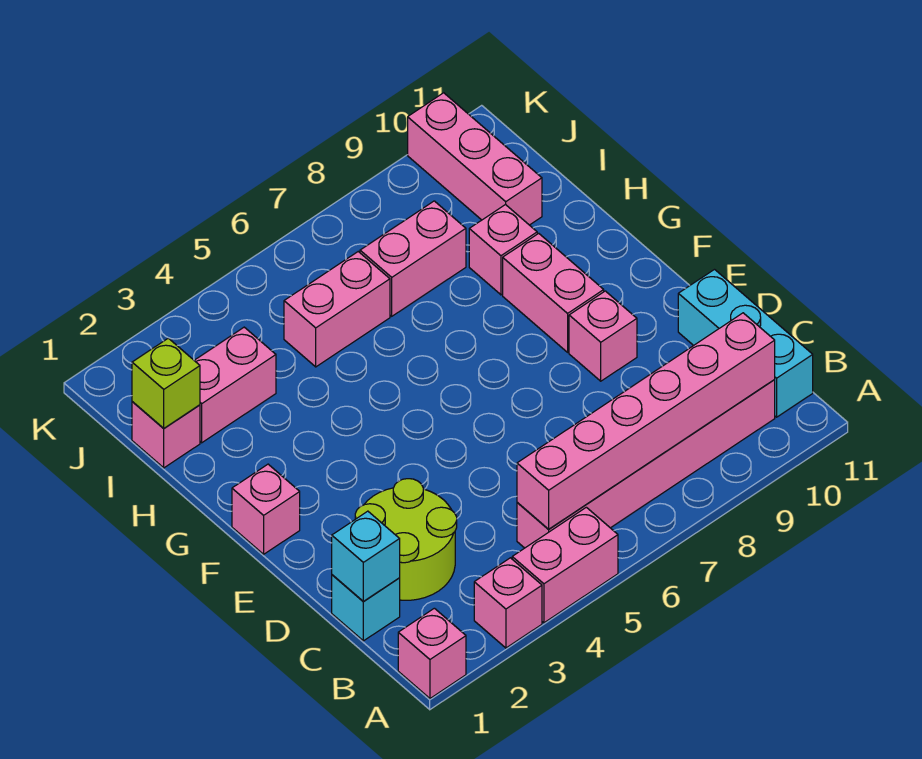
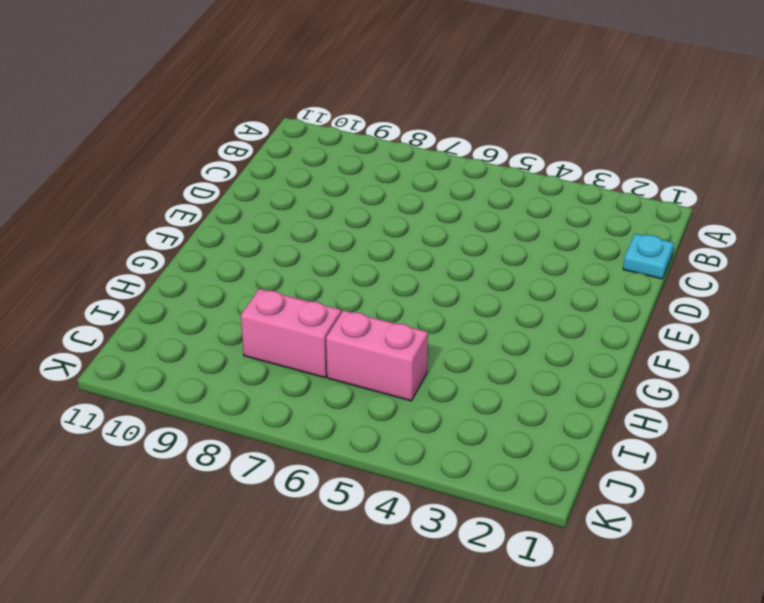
cyan 1x1 plate [623,234,674,279] -> cyan 1x1 brick [332,575,400,641]
none -> pink 1x1 brick [398,608,466,698]
none -> pink 1x1 brick [474,558,542,648]
none -> pink 1x2 brick [512,507,618,623]

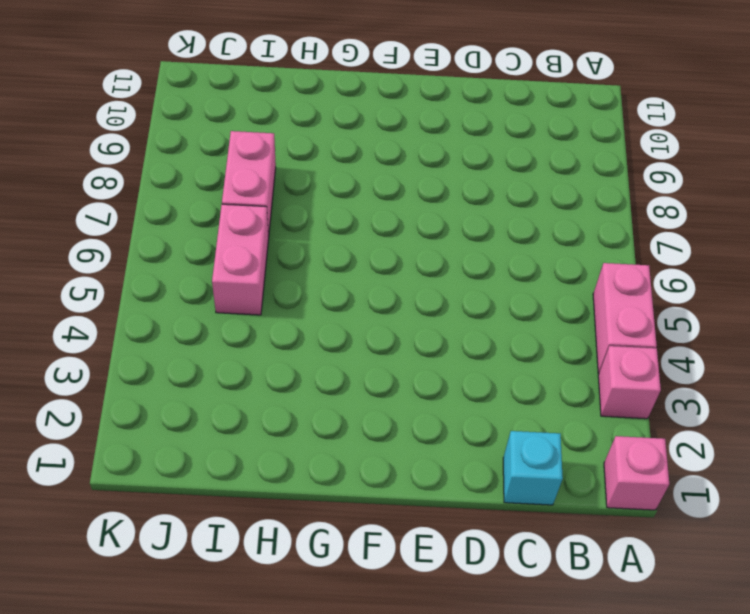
none -> pink 1x6 brick [517,380,775,548]
none -> cyan 1x3 brick [678,270,813,417]
none -> lime 2x2 round brick [355,479,457,600]

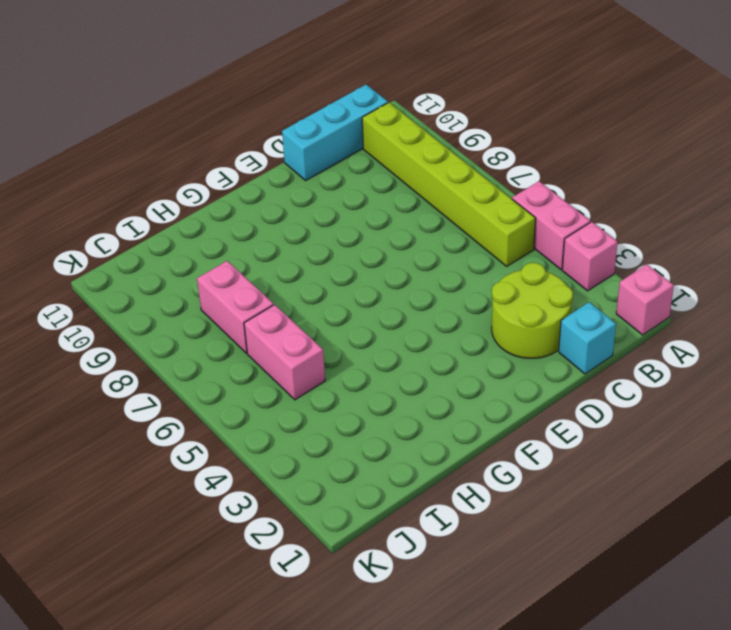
lime 1x6 brick [362,103,535,266] -> pink 1x6 brick [517,380,775,548]
none -> pink 1x1 brick [569,291,637,381]
none -> pink 1x1 brick [232,464,300,554]
none -> pink 1x2 brick [503,233,604,352]

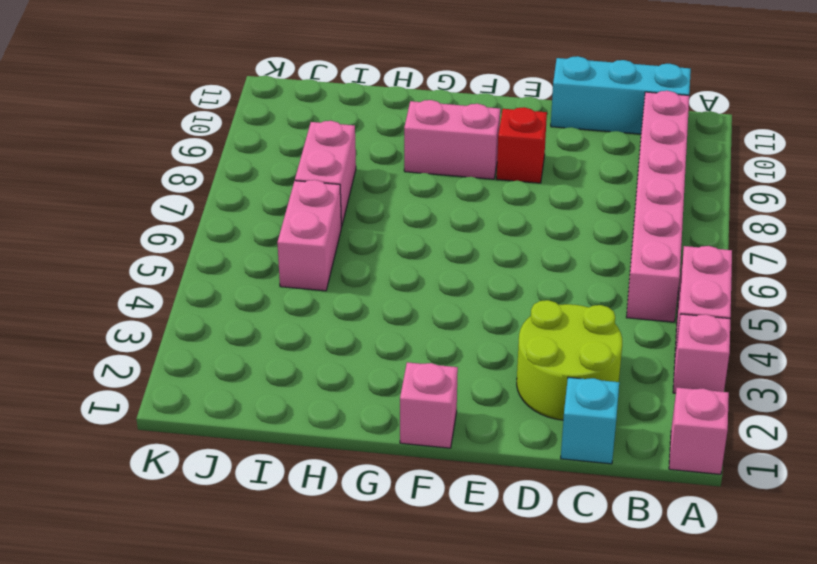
red 1x1 brick [497,107,547,183] -> pink 1x1 brick [569,291,637,381]
none -> pink 1x1 brick [469,204,537,295]
none -> pink 1x1 brick [132,402,200,468]
none -> pink 1x2 brick [194,327,276,443]

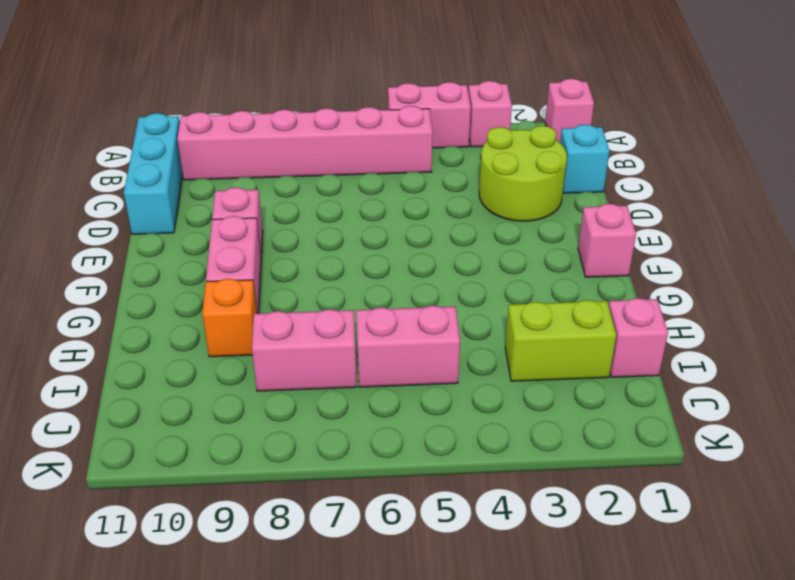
orange 1x1 brick [202,279,257,357] -> pink 1x1 brick [469,204,537,295]
lime 1x2 brick [505,300,616,381] -> pink 1x2 brick [194,327,276,443]
none -> pink 1x3 brick [408,93,542,225]
none -> pink 1x6 brick [517,313,775,529]
none -> cyan 1x1 brick [332,511,400,602]

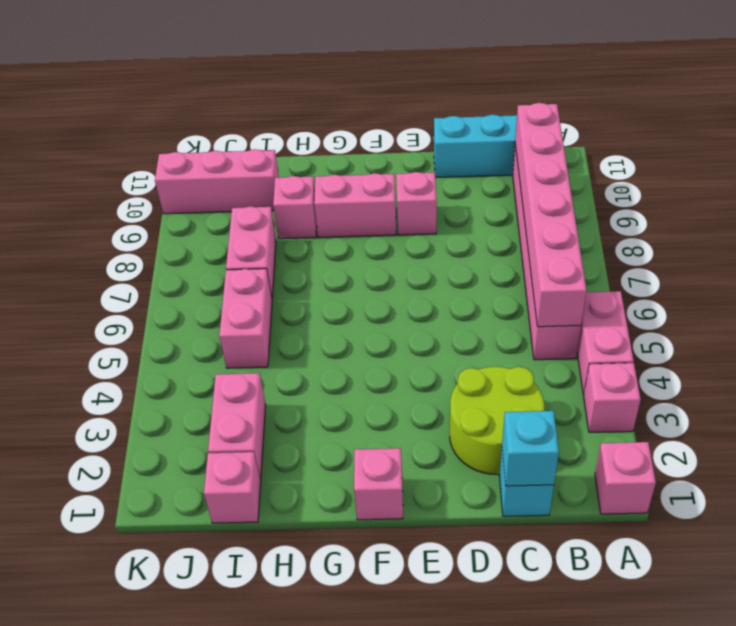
none -> lime 1x1 brick [132,338,200,428]

